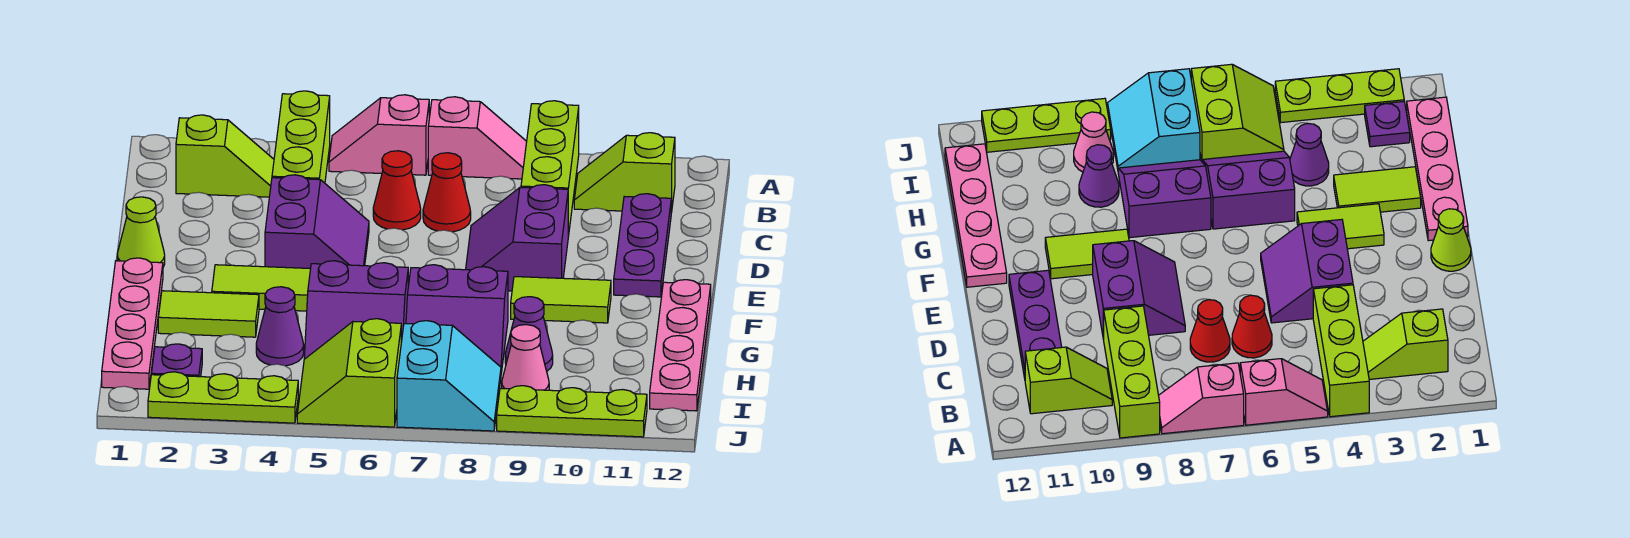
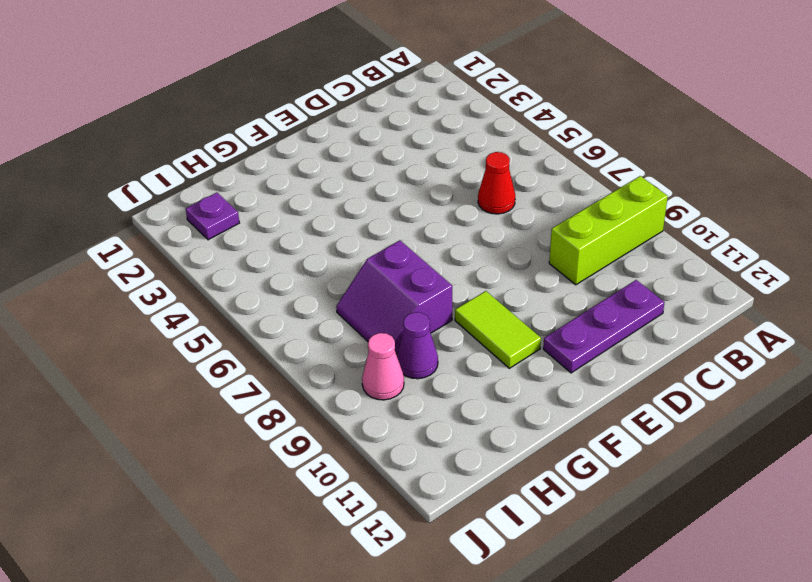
none -> lime 1x3 brick [272,91,330,183]
none -> pink 1x2 slope [329,95,429,175]
none -> pink 1x2 slope [428,97,527,179]

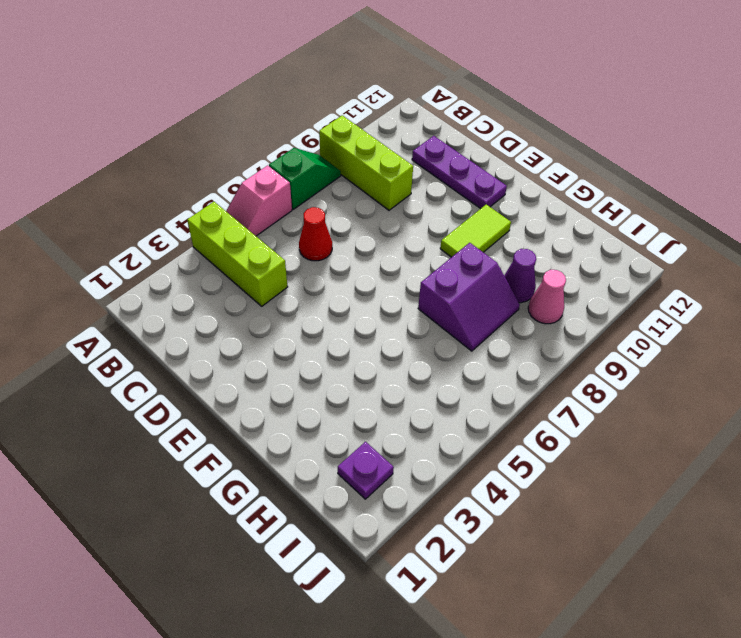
green 1x2 slope [269,148,341,209] -> pink 1x2 slope [428,97,527,179]
none -> lime 1x2 slope [176,115,274,197]
none -> lime 1x2 slope [574,133,675,213]
none -> red 1x1 cone [423,153,471,232]

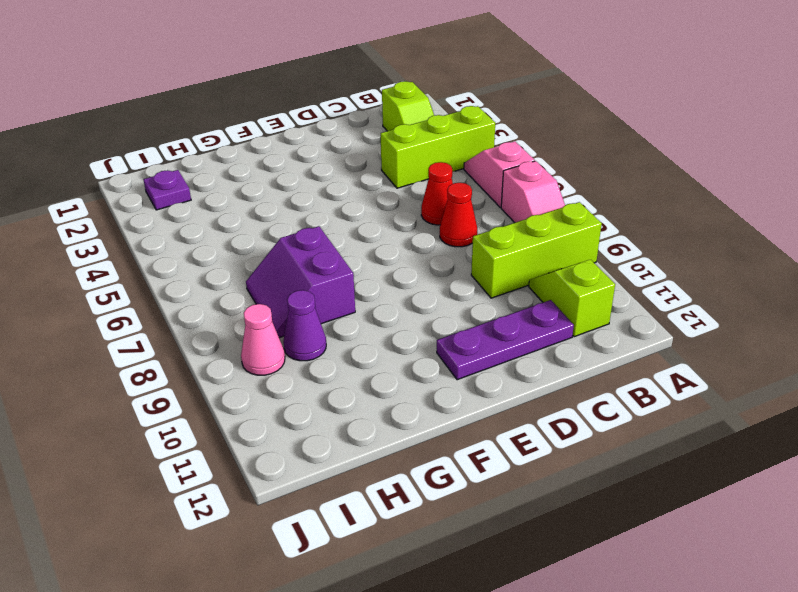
none -> purple 2x2 slope [265,175,369,268]
none -> purple 2x2 slope [466,185,568,291]
none -> lime 1x1 cone [117,197,165,267]

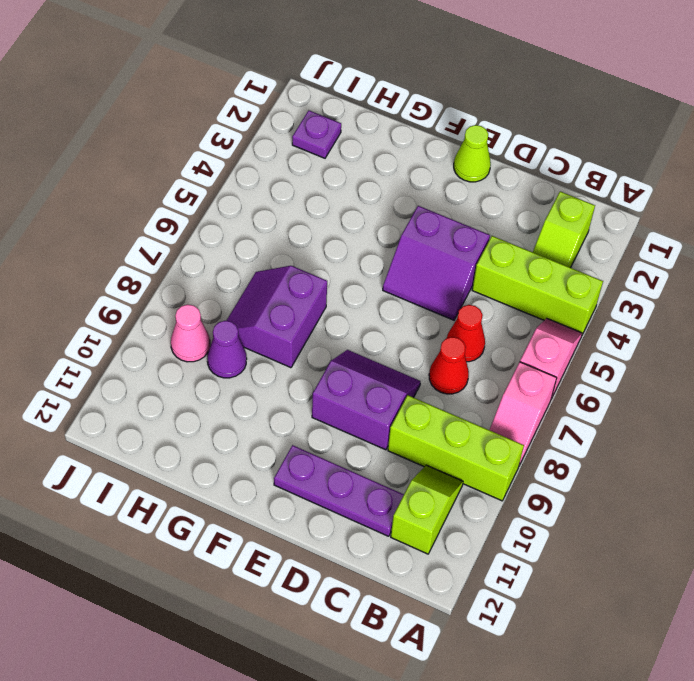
none -> pink 1x4 plate [102,258,163,389]
none -> lime 1x2 tile [212,265,311,311]
none -> lime 1x2 tile [511,277,611,323]

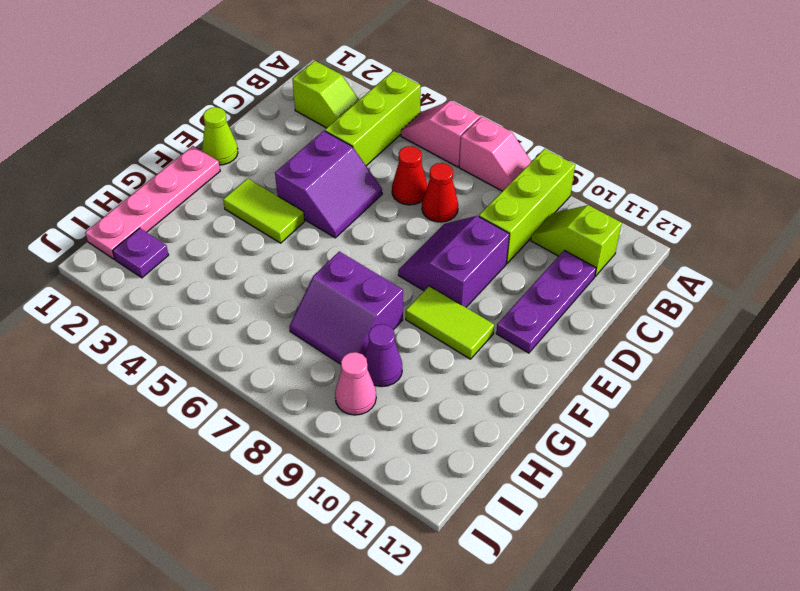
none -> pink 1x4 plate [650,280,711,411]
none -> lime 1x2 tile [158,291,259,337]
none -> purple 2x2 slope [304,261,408,359]

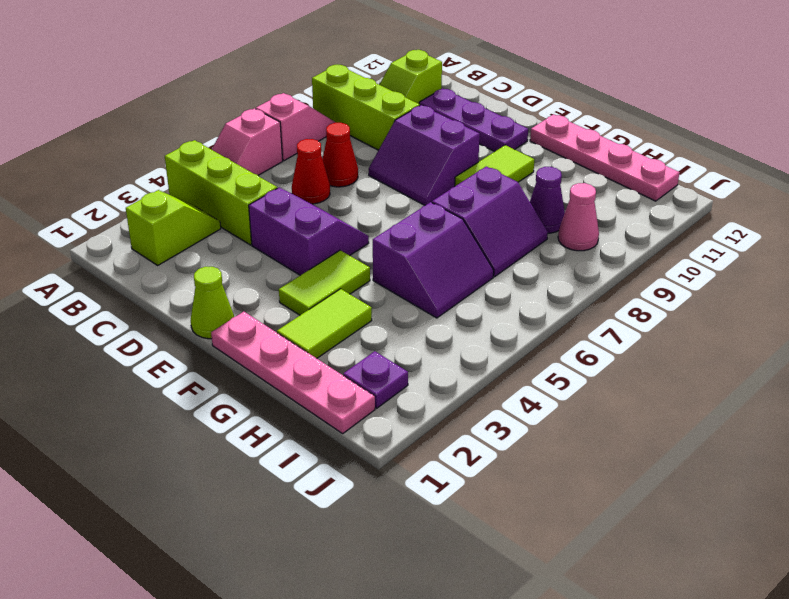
none -> purple 1x1 cone [256,287,304,366]
none -> lime 2x2 slope [297,319,401,427]
none -> cyan 2x2 slope [397,321,501,431]

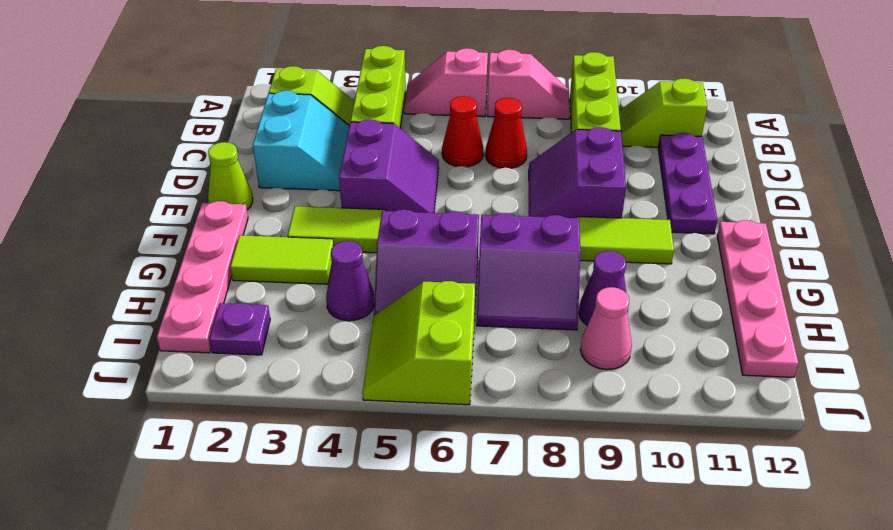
cyan 2x2 slope [253,91,349,191] -> cyan 2x2 slope moved to [397,321,501,431]
none -> lime 1x3 plate [148,372,298,423]
none -> lime 1x3 plate [497,386,647,437]

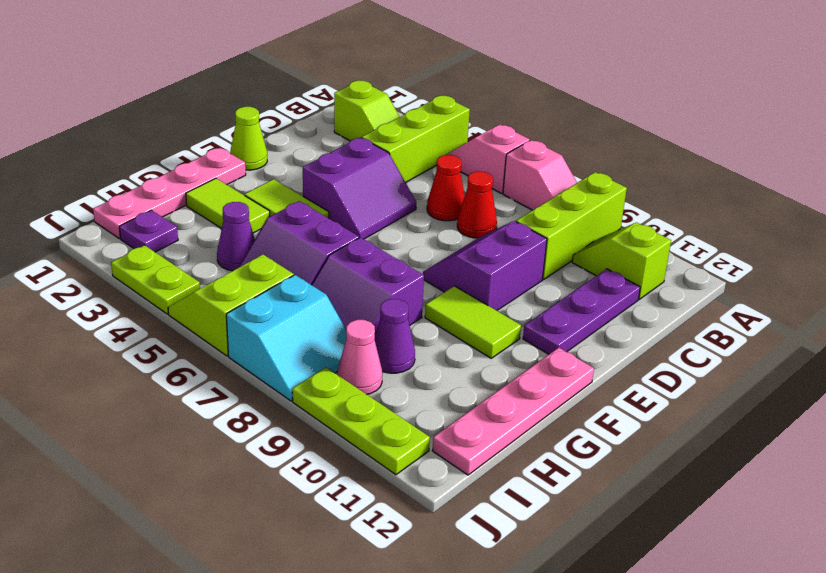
lime 1x2 plate [111,245,200,314] -> lime 1x3 plate [148,372,298,423]

